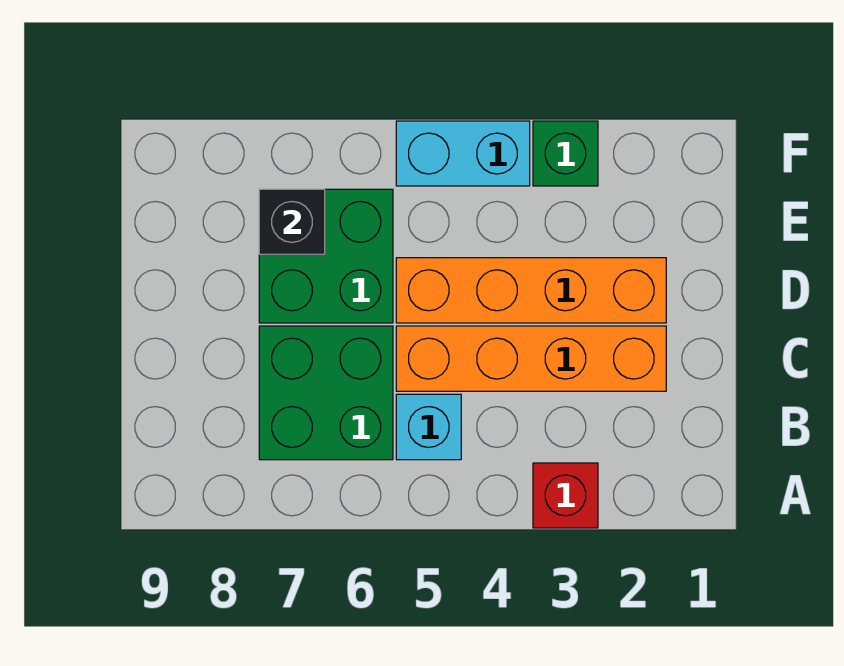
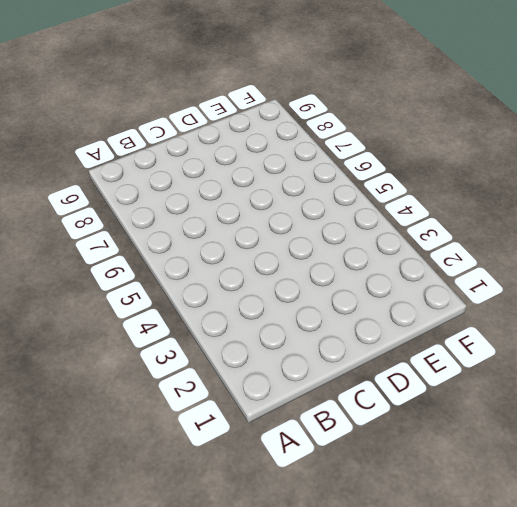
none -> red 1x1 brick [533,463,598,528]
none -> cyan 1x1 brick [396,394,461,460]

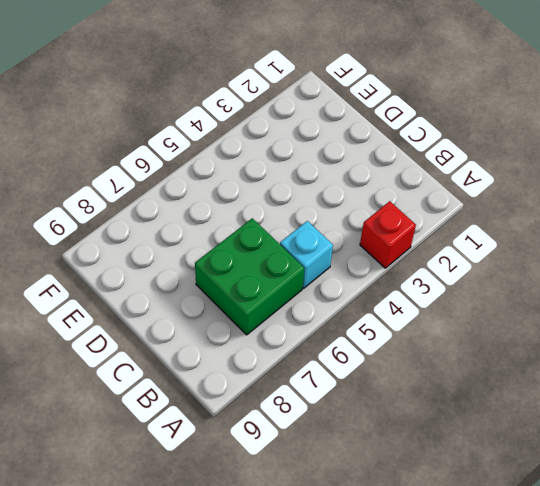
none -> orange 1x4 brick [396,326,666,391]
none -> orange 1x4 brick [396,258,666,323]

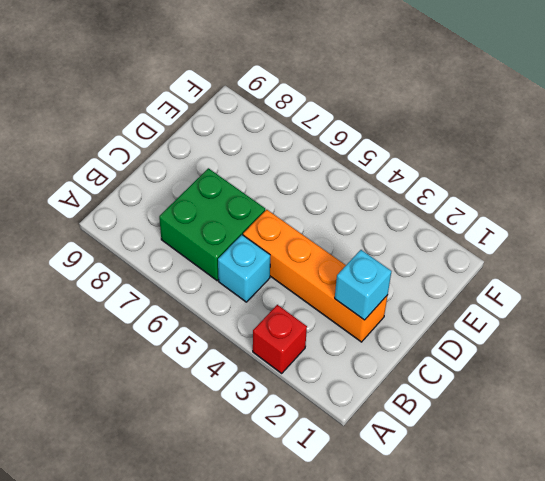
cyan 1x1 brick [335,250,392,320] -> none
none -> orange 1x4 brick [396,258,666,323]
none -> green 2x2 brick [259,189,393,323]

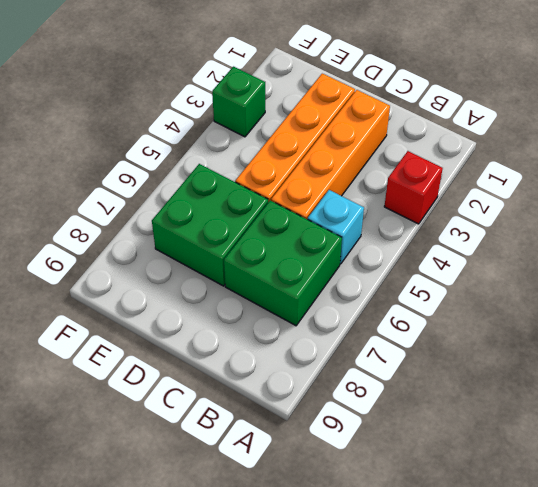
none -> cyan 1x2 brick [396,121,530,186]
none -> black 1x1 brick [259,189,325,254]

